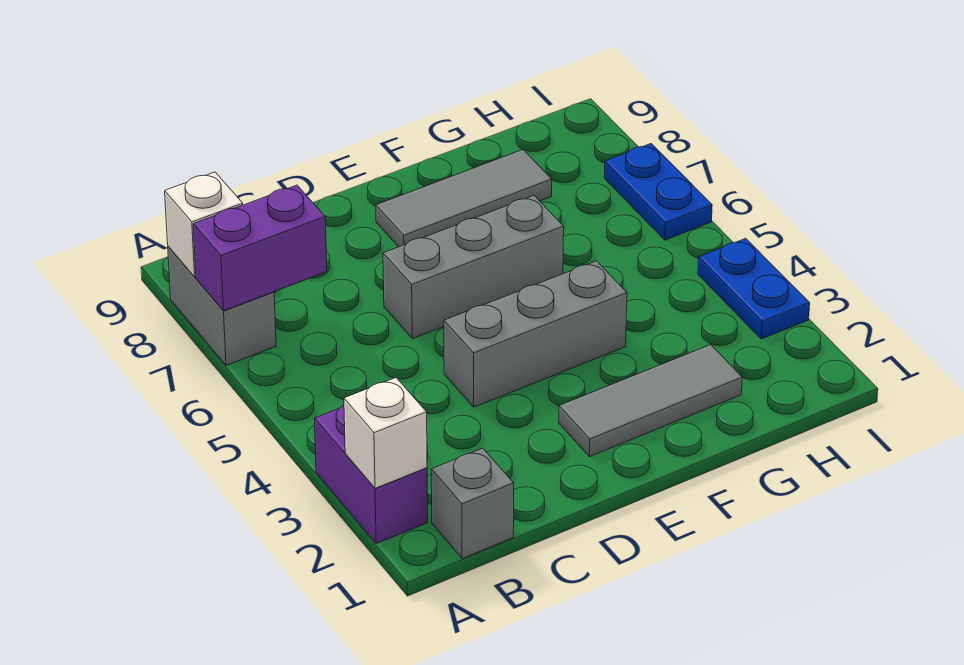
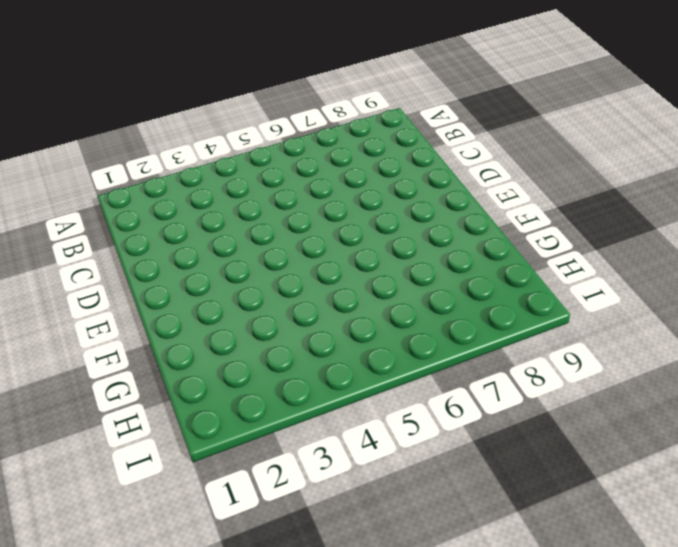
none -> purple 1x2 brick [314,405,428,544]
none -> grey 1x2 brick [168,247,276,366]
none -> grey 1x1 brick [431,448,514,559]

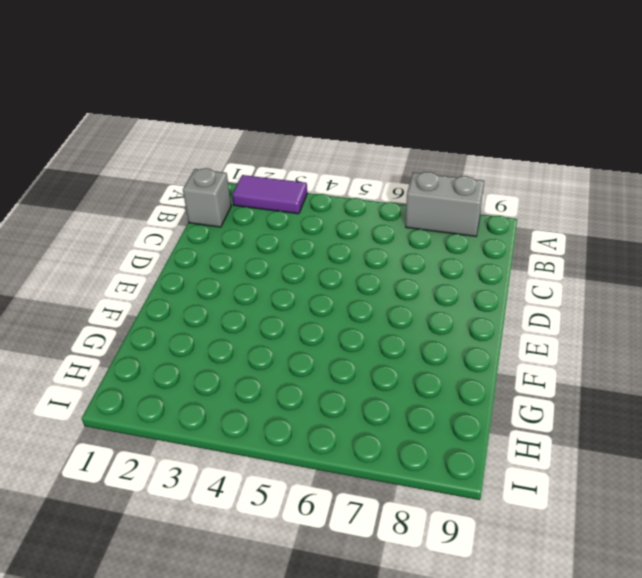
purple 1x2 tile [232,175,307,214] -> purple 1x2 brick [314,405,428,544]
none -> grey 1x3 brick [444,261,627,407]
none -> grey 1x3 brick [383,196,564,339]
none -> grey 1x3 tile [559,345,742,457]

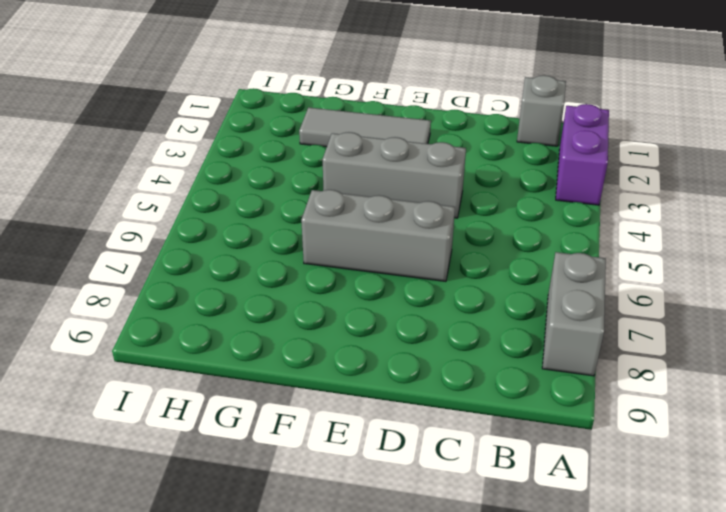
none -> grey 1x3 tile [376,150,552,247]
none -> blue 1x2 plate [698,238,810,339]
none -> blue 1x2 plate [604,144,712,240]

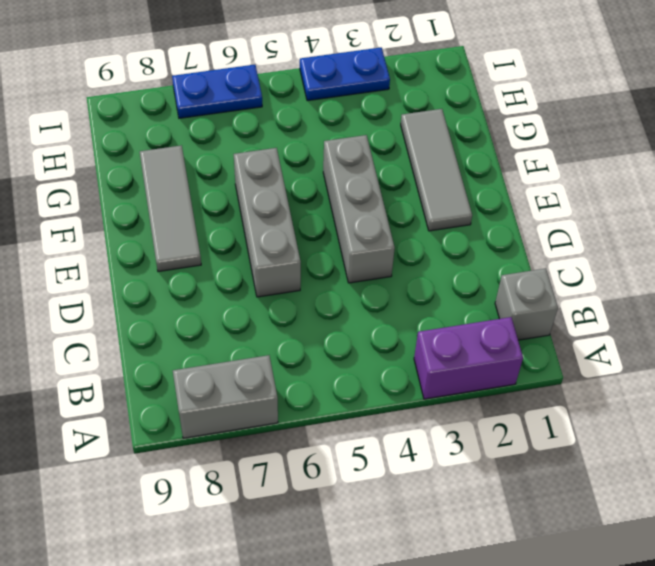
none -> white 1x1 brick [344,378,427,488]
none -> purple 1x2 brick [193,185,327,311]
none -> white 1x1 brick [165,172,243,277]

